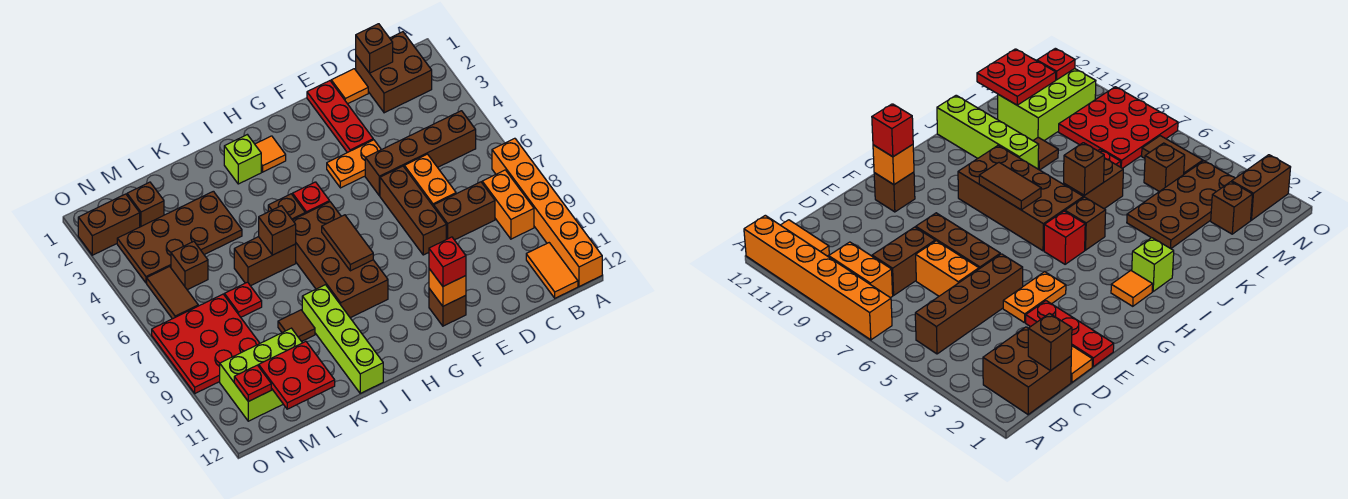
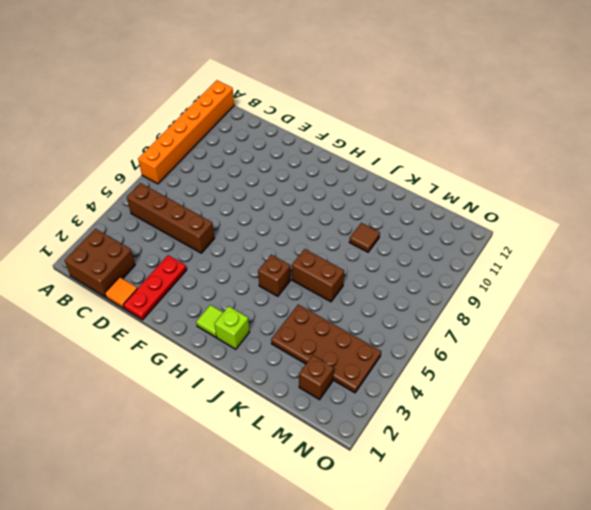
lime 1x1 tile [196,305,223,337] -> orange 1x1 tile [255,136,286,172]
none -> orange 1x2 brick [482,170,534,239]
none -> orange 1x2 tile [526,243,578,298]
none -> brown 1x2 brick [434,182,495,240]
none -> orange 1x2 brick [404,154,456,207]

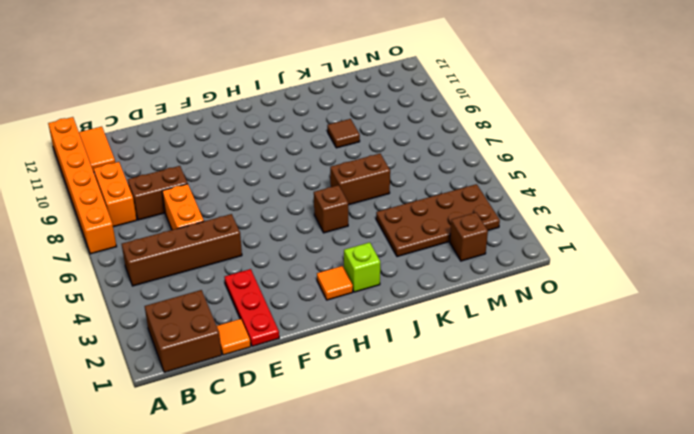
none -> orange 1x2 plate [327,140,381,188]
none -> brown 1x3 brick [380,166,446,255]
none -> brown 1x1 brick [429,289,466,326]
none -> red 1x1 brick [293,182,330,214]

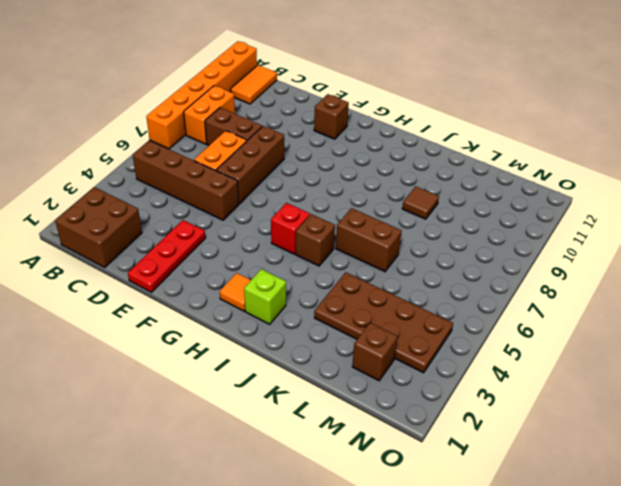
none -> orange 1x1 tile [331,69,368,104]
none -> orange 1x2 plate [327,140,381,188]
none -> brown 2x4 brick [293,202,388,318]
none -> lime 1x4 brick [302,285,383,393]

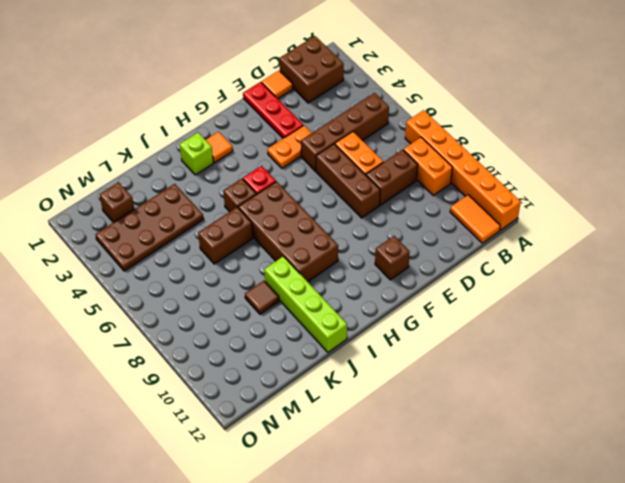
none -> red 1x1 plate [224,282,262,317]
none -> lime 2x3 brick [220,328,302,421]
none -> brown 1x1 brick [171,242,208,290]
none -> red 3x3 plate [152,294,260,393]

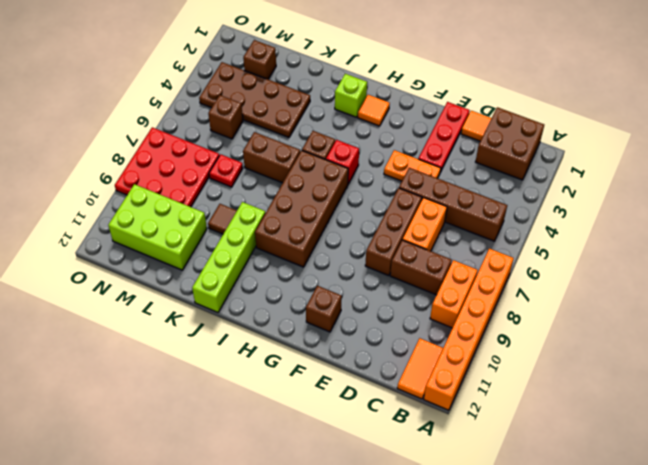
none -> brown 1x2 brick [78,194,140,255]
none -> brown 1x2 tile [147,266,198,319]
none -> brown 1x1 brick [356,24,393,73]
none -> orange 1x1 brick [429,269,466,306]

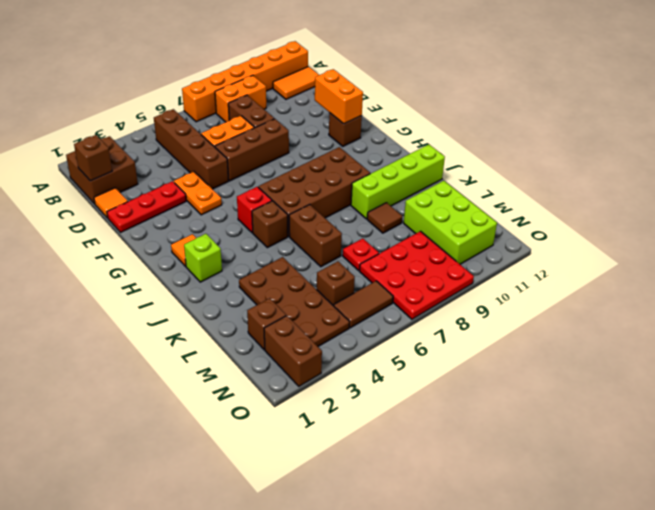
orange 1x2 brick [315,69,363,124] -> orange 1x1 brick [429,269,466,306]
none -> brown 1x2 tile [322,215,373,271]
none -> brown 1x1 brick [259,206,296,255]
none -> red 2x2 plate [259,342,335,409]
none -> red 1x1 plate [234,365,271,401]

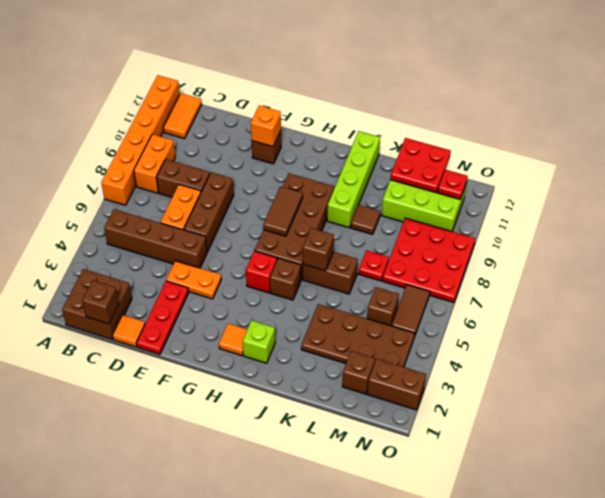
none -> red 1x1 brick [429,237,466,286]

